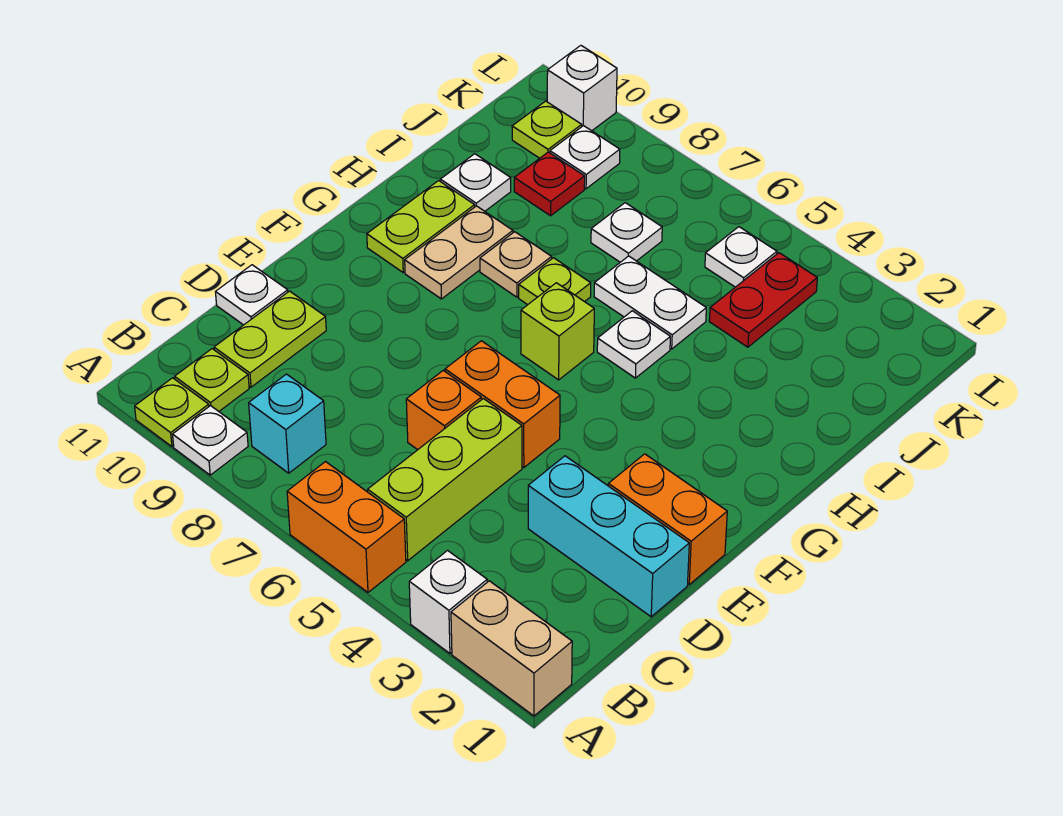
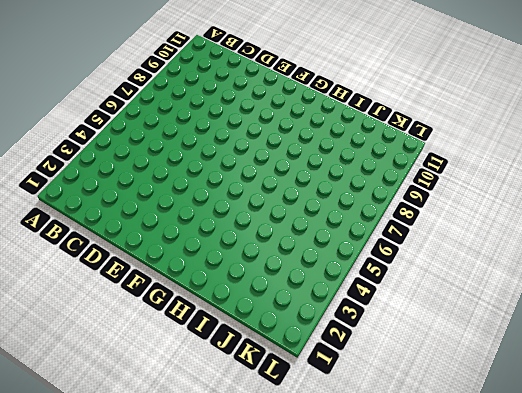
none -> tan 1x2 brick [451,581,572,716]
none -> white 1x1 brick [409,551,487,653]
none -> orange 1x2 brick [287,462,406,592]

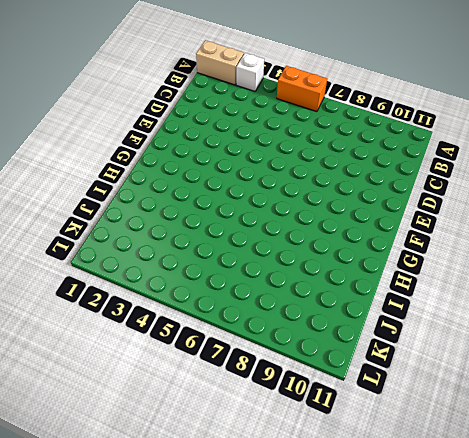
none -> white 1x1 plate [173,406,248,475]
none -> lime 1x1 plate [135,378,209,447]
none -> lime 1x3 brick [368,399,522,561]

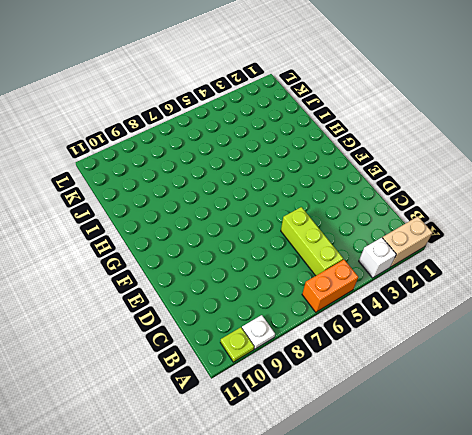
none -> cyan 1x1 brick [249,374,326,473]
none -> lime 1x1 plate [175,349,249,411]
none -> lime 1x2 plate [214,291,326,387]

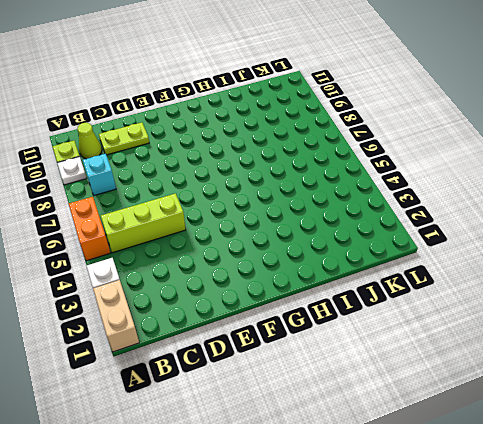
lime 1x1 cone [77,123,102,159] -> lime 1x1 plate [175,349,249,411]
none -> cyan 1x3 brick [528,456,689,617]
none -> orange 1x1 brick [406,371,481,450]
none -> white 1x1 plate [216,265,288,325]

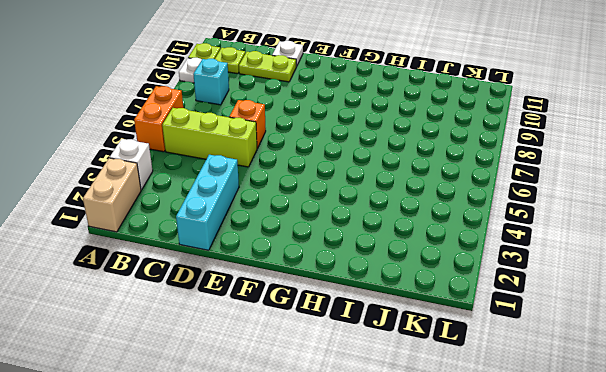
none -> orange 1x2 brick [608,454,727,584]
none -> orange 1x2 brick [445,341,560,468]
none -> lime 1x1 brick [521,283,594,380]

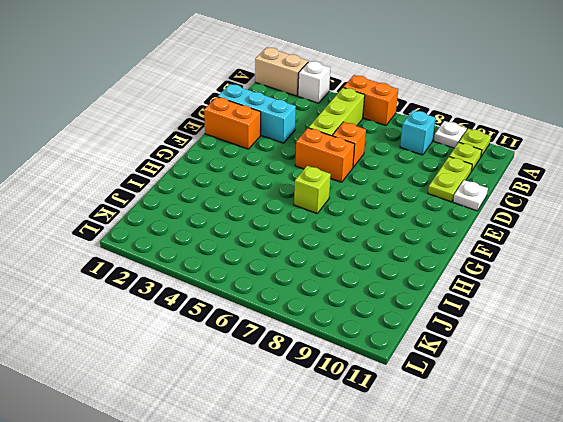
none -> tan 1x2 plate [405,206,513,299]
none -> lime 1x2 plate [367,181,475,272]
none -> white 1x1 plate [597,311,670,378]

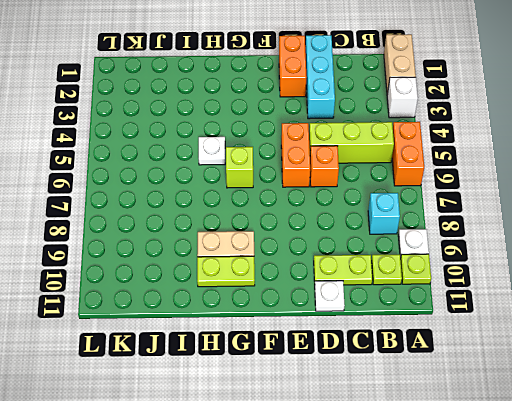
none -> lime 1x1 plate [519,258,591,305]
none -> tan 1x1 plate [480,232,552,297]
none -> white 1x2 plate [594,256,706,349]

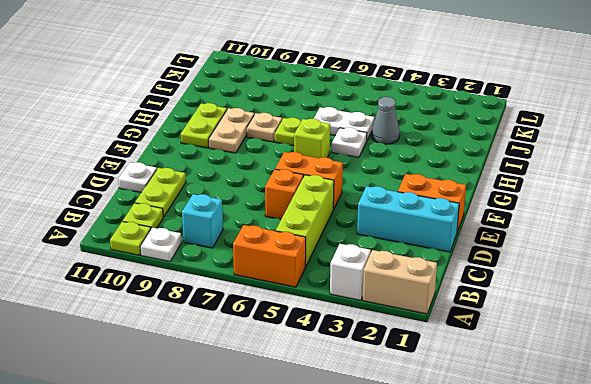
grey 1x1 cone [371,97,400,144] -> none
none -> white 1x1 plate [440,154,511,211]
none -> red 1x2 plate [709,253,817,347]
none -> white 1x1 plate [591,203,662,262]

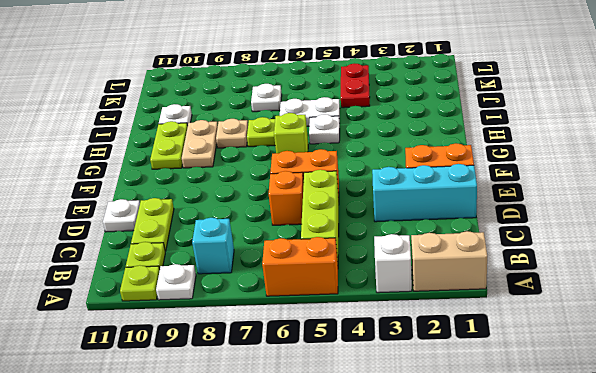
none -> red 1x1 plate [514,152,585,216]
none -> white 1x1 plate [705,227,777,287]
none -> white 1x1 plate [550,126,620,189]

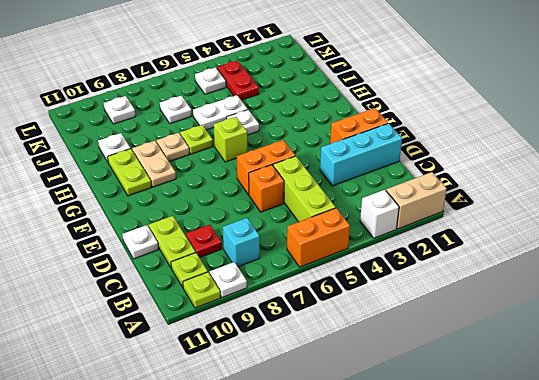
red 1x1 plate [186,225,222,258] -> red 1x1 plate moved to [514,152,585,216]
none -> lime 1x1 plate [512,101,582,158]
none -> white 1x1 brick [547,46,617,131]

